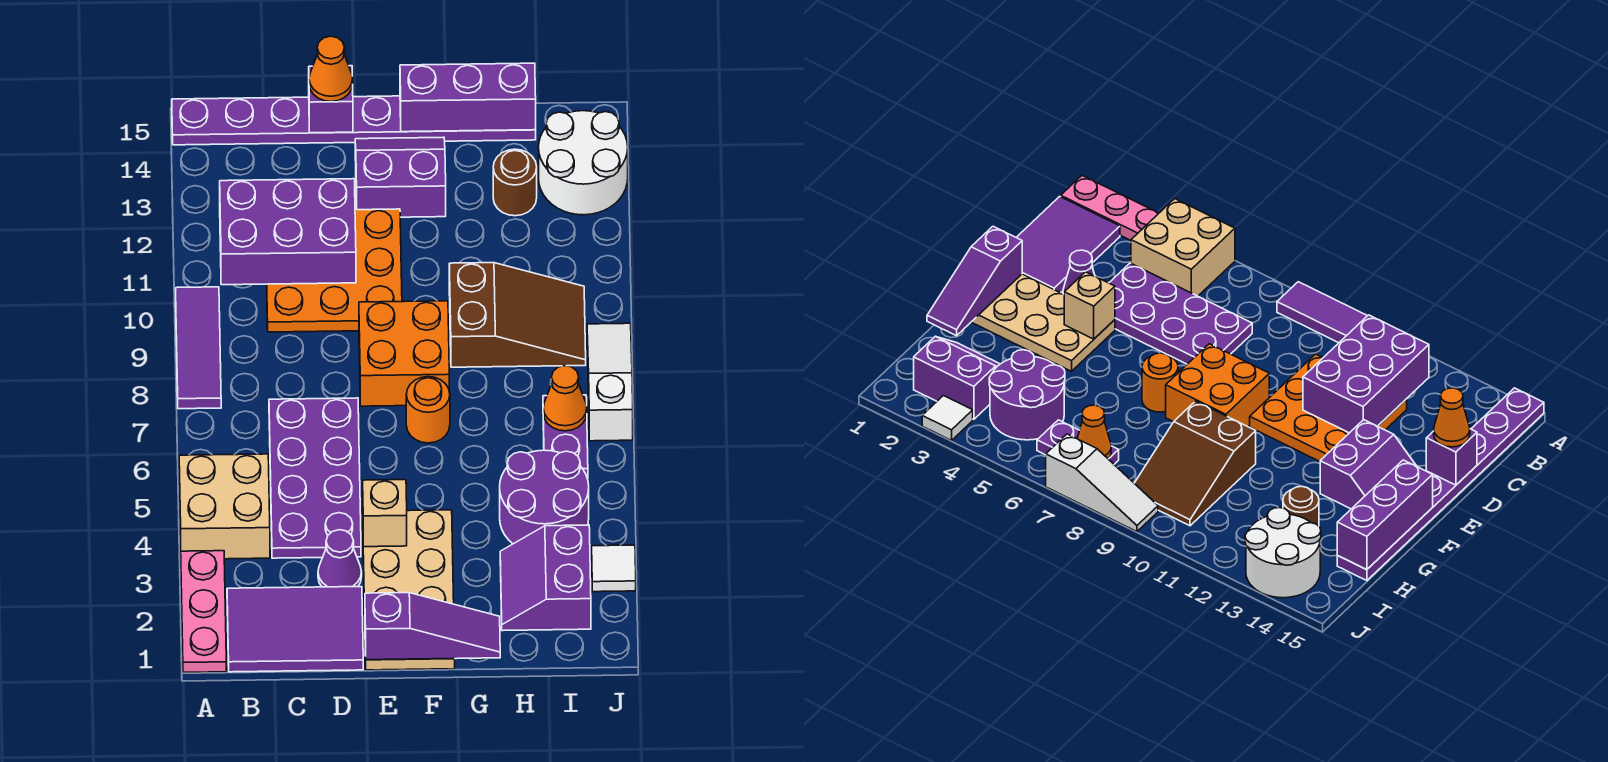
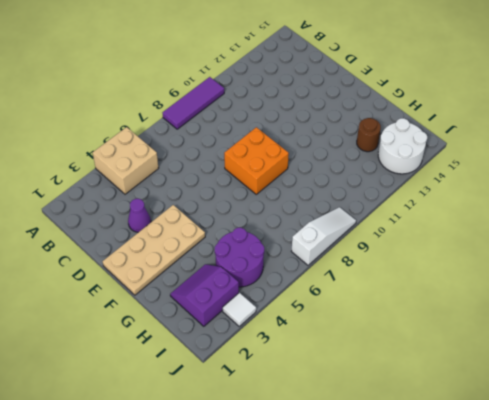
none -> pink 1x3 plate [181,551,226,672]
none -> purple 1x8 plate [172,96,536,145]
none -> purple 2x3 tile [227,587,363,672]

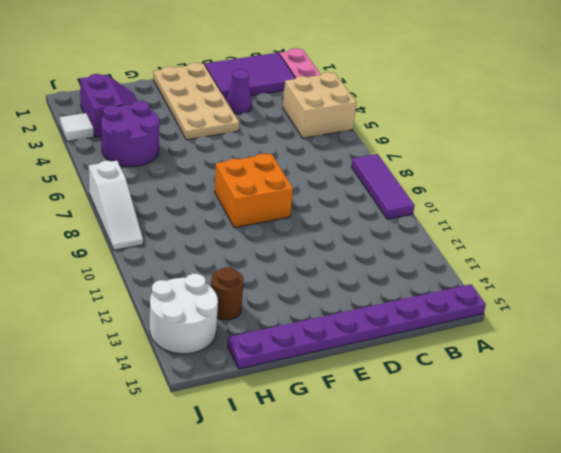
none -> purple 2x4 plate [269,398,361,558]
none -> orange 3x3 plate [267,209,402,332]
none -> purple 2x2 slope [355,137,446,217]

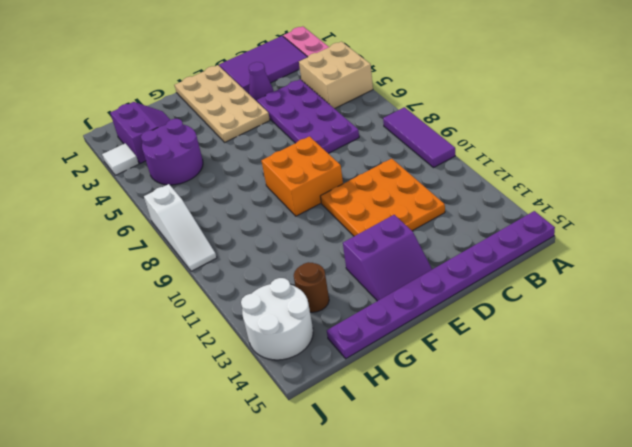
none -> orange 1x1 round brick [406,377,450,443]
none -> brown 2x3 slope [449,263,586,367]
none -> purple 1x2 plate [543,395,588,479]

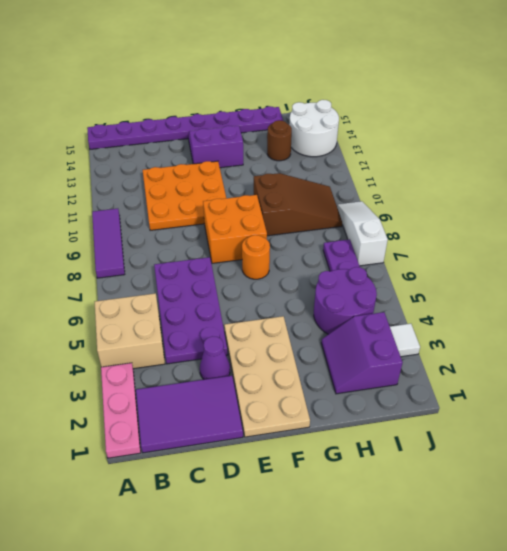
none -> purple 2x3 brick [220,179,356,285]
none -> purple 1x1 brick [309,66,353,133]
none -> purple 1x3 slope [365,593,500,660]

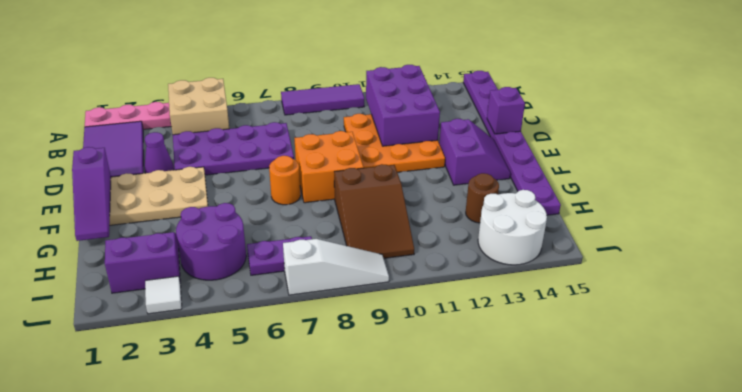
none -> tan 1x1 brick [363,480,407,547]
none -> purple 1x3 brick [400,63,536,132]
none -> orange 1x1 cone [543,366,587,431]

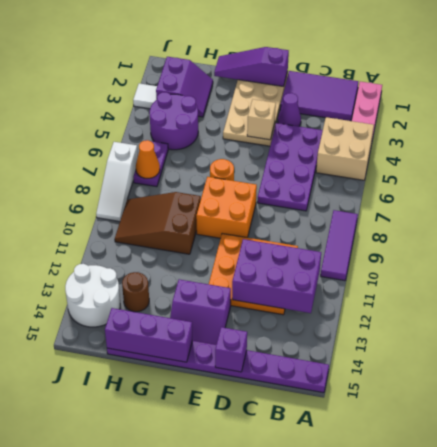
none -> orange 1x1 cone [309,36,353,102]

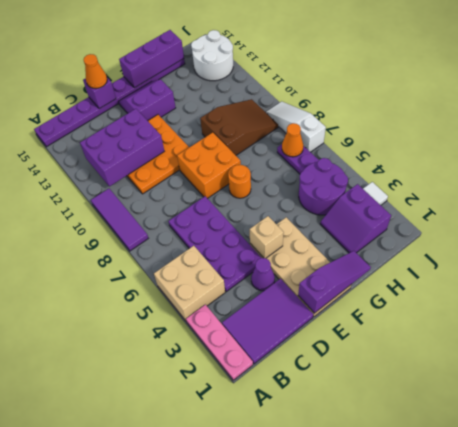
none -> brown 1x1 round brick [493,149,537,216]

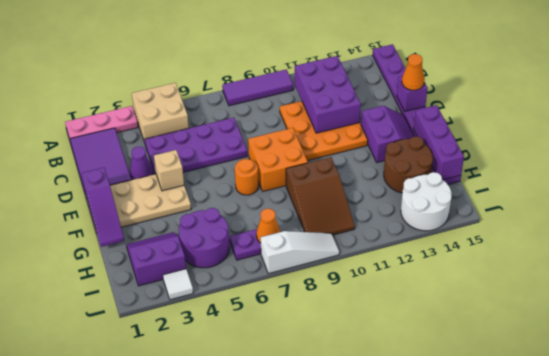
brown 2x2 round brick [384,136,433,193] -> brown 1x1 round brick [493,149,537,216]

